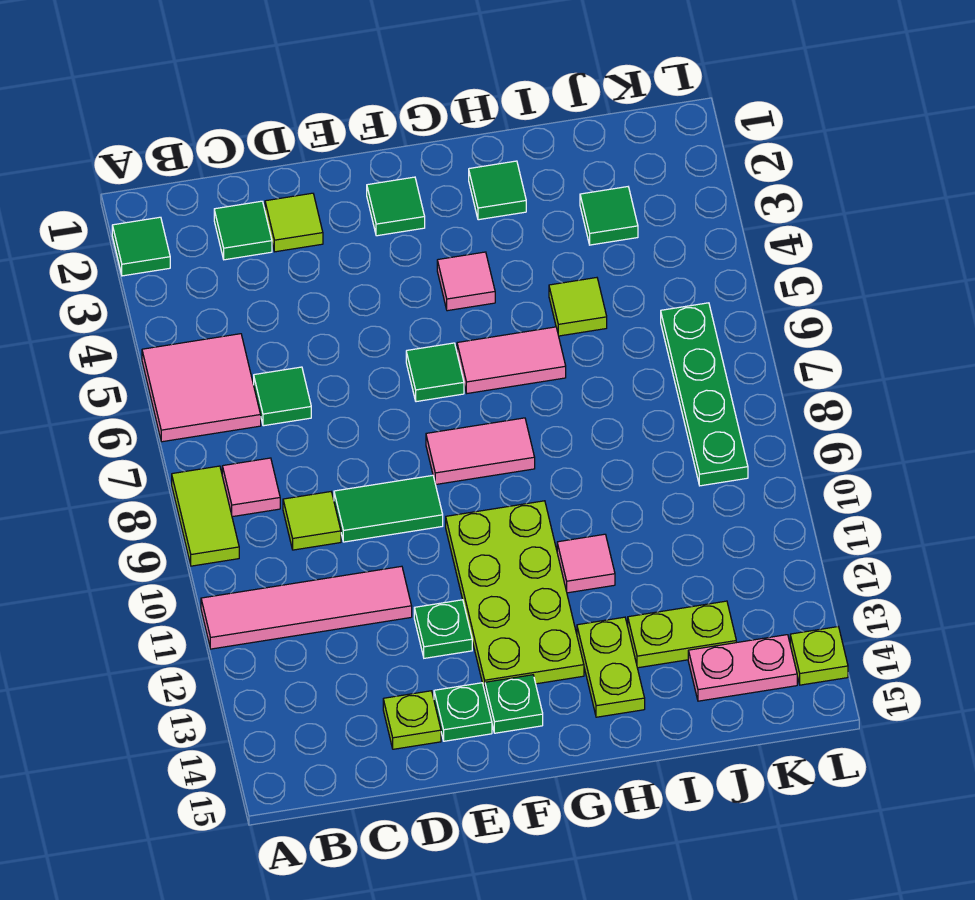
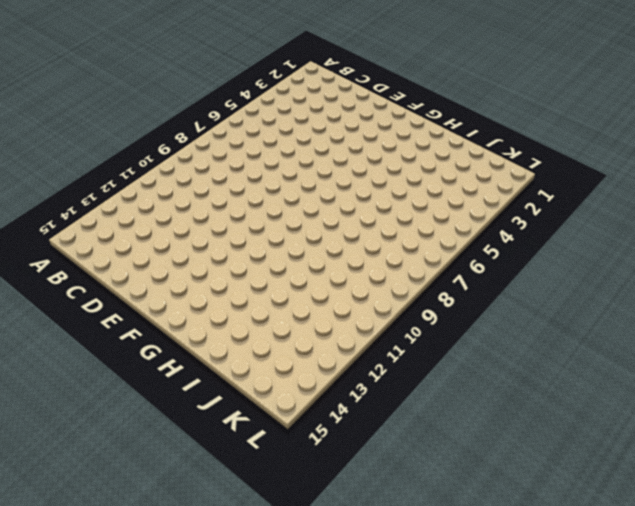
none -> green 1x1 tile [112,217,170,276]
none -> pink 2x2 tile [142,334,261,442]
none -> lime 1x2 tile [172,466,239,566]

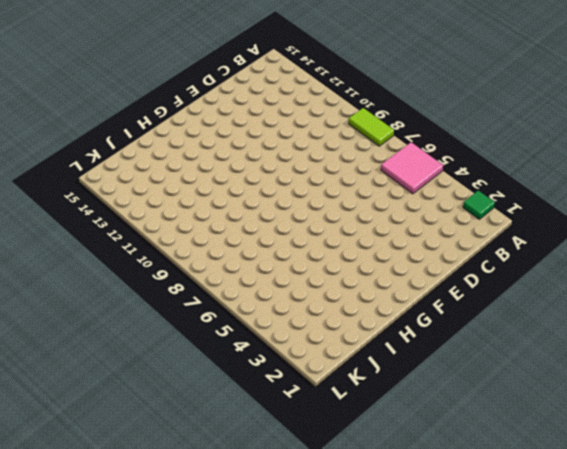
none -> pink 1x4 tile [201,566,412,649]
none -> pink 1x1 tile [222,458,280,517]
none -> green 1x1 tile [214,201,272,260]

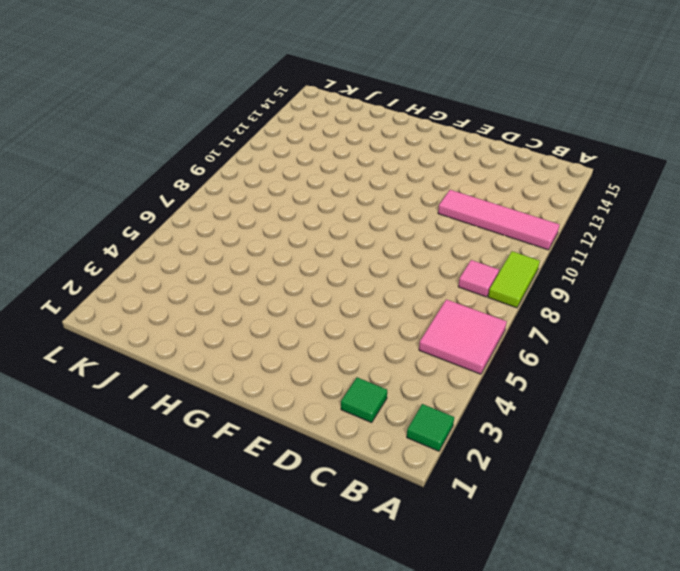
none -> green 1x1 tile [254,367,311,426]
none -> lime 1x1 tile [283,492,341,550]
none -> lime 1x1 tile [265,193,323,252]

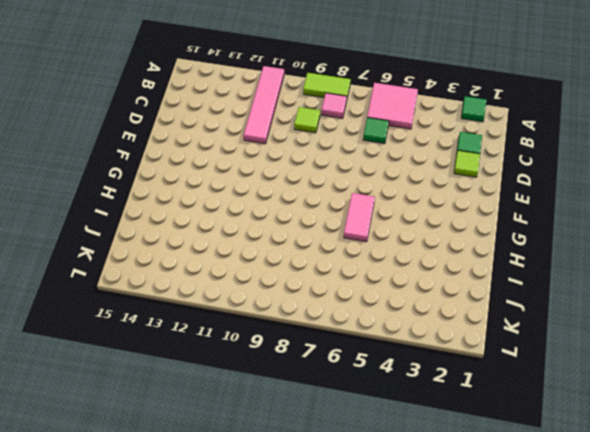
none -> green 1x2 tile [334,475,443,542]
none -> lime 1x1 plate [383,691,441,749]
none -> green 1x1 plate [414,600,472,658]

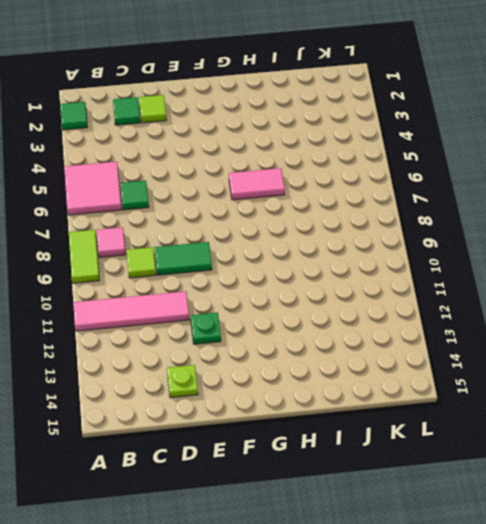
none -> green 1x1 plate [434,683,492,741]
none -> green 1x1 tile [367,177,425,236]
none -> green 1x1 tile [406,343,464,402]

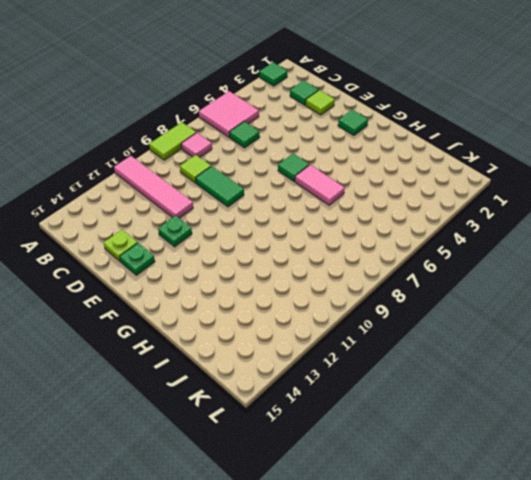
none -> pink 1x2 tile [426,418,535,485]
none -> lime 2x4 plate [446,501,584,690]
none -> green 1x1 plate [485,675,543,733]

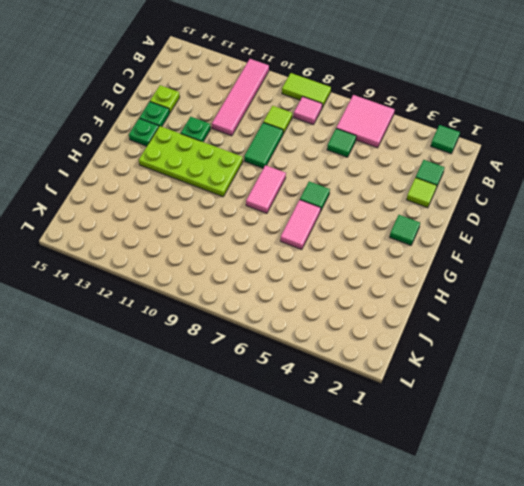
none -> pink 1x1 tile [437,252,495,311]
none -> green 1x1 tile [469,161,526,220]
none -> pink 1x1 tile [557,534,615,593]

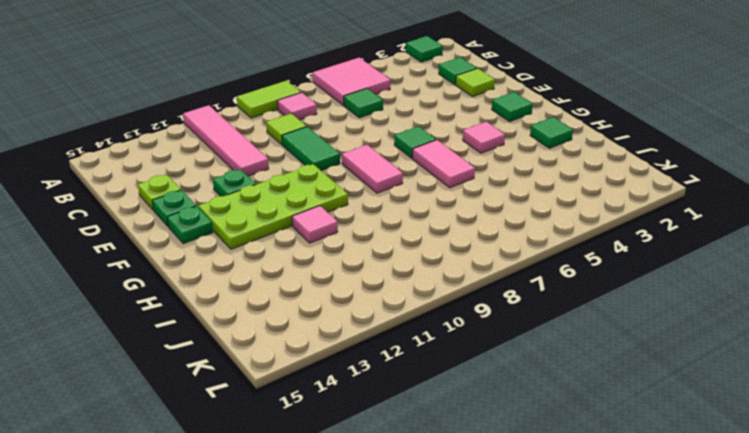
none -> lime 1x2 plate [577,617,645,717]
none -> lime 1x1 tile [549,278,607,336]
none -> lime 1x2 plate [628,601,736,668]

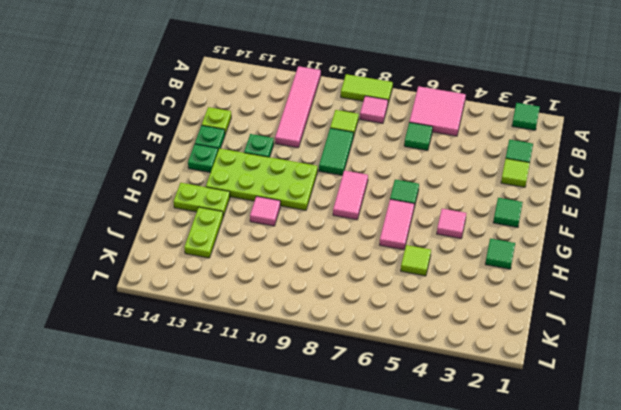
none -> green 1x1 tile [580,187,638,245]
none -> pink 1x2 plate [688,635,797,701]
none -> green 1x4 plate [661,303,748,486]

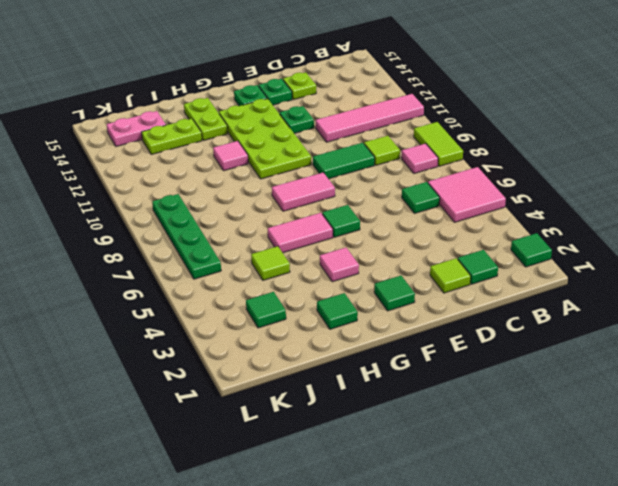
none -> lime 1x1 plate [790,627,848,685]

